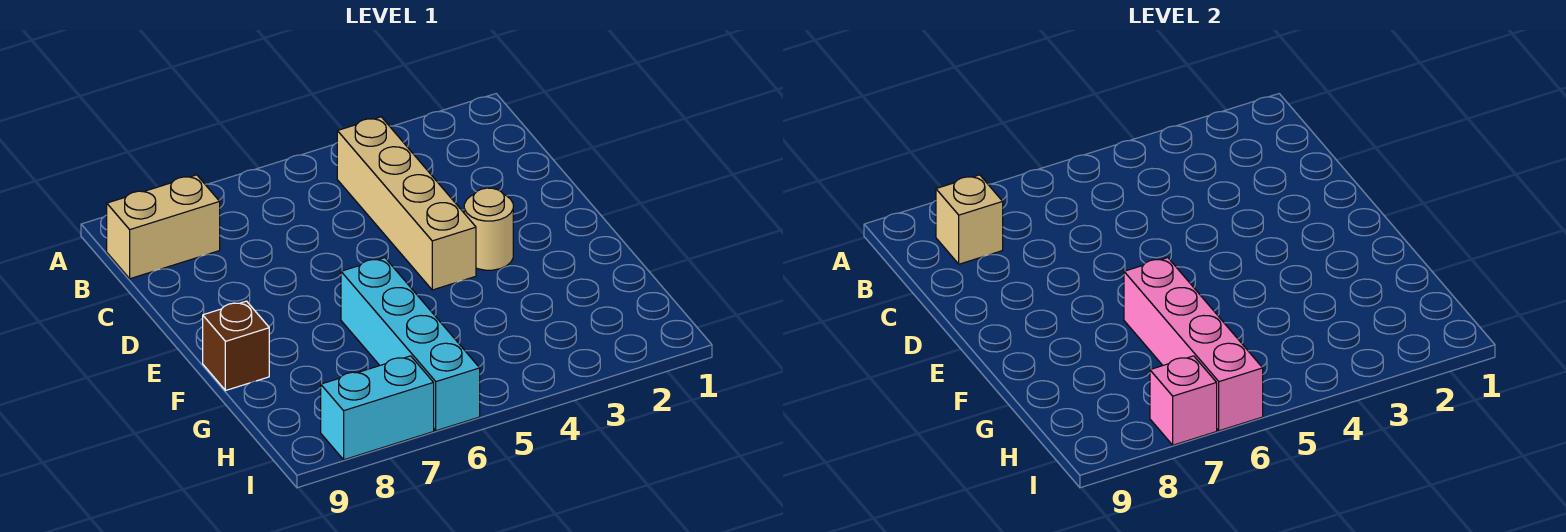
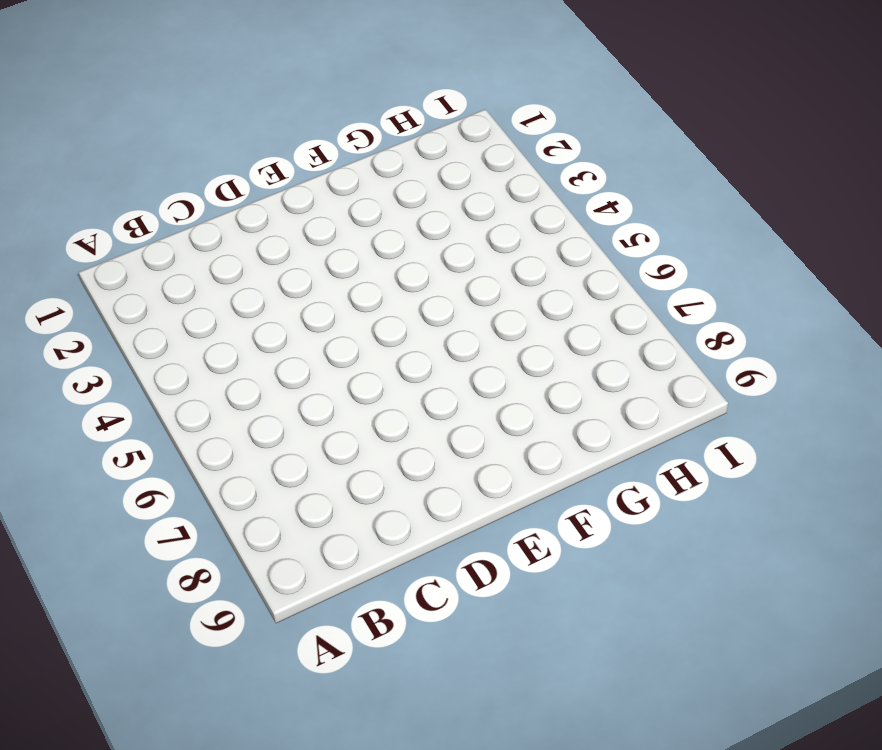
none -> tan 1x4 brick [337,117,476,290]
none -> tan 1x2 brick [107,175,220,279]

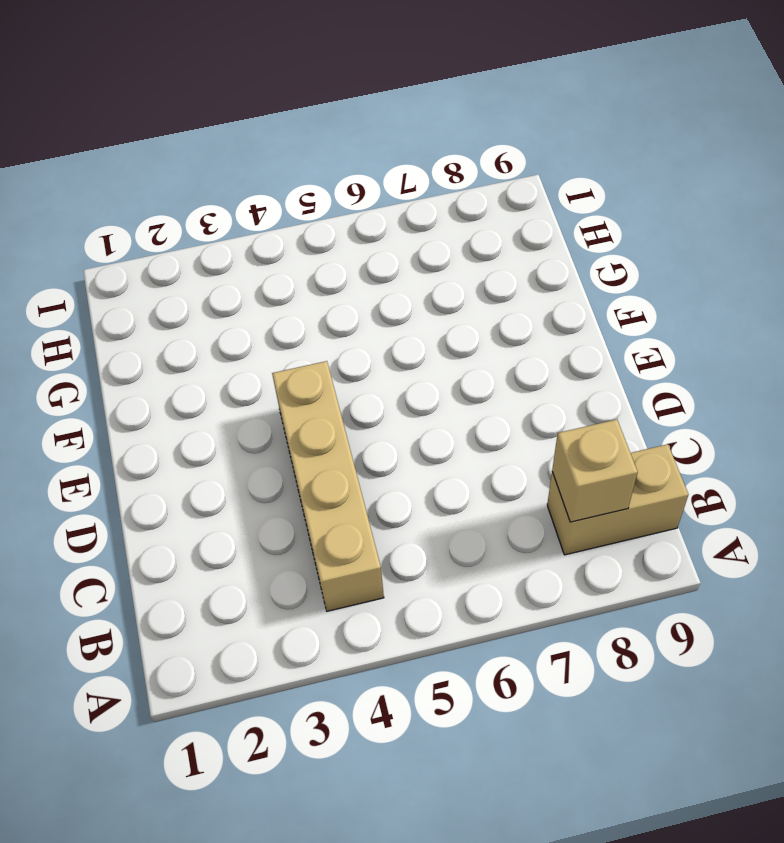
none -> tan 1x1 round brick [464,188,513,270]
none -> cyan 1x4 brick [341,258,480,431]

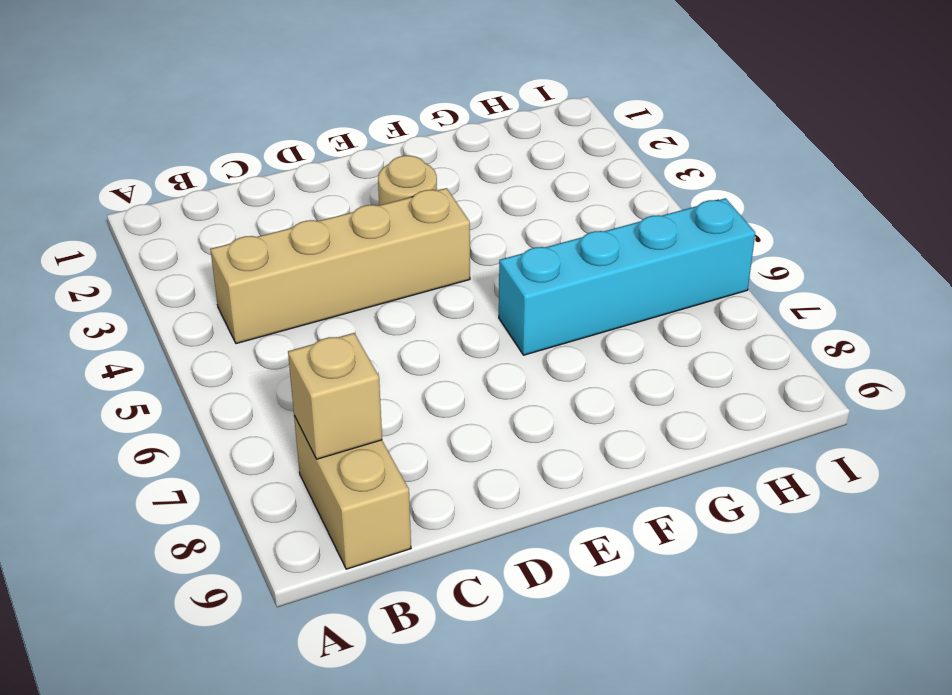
none -> brown 1x1 brick [203,301,269,391]
none -> cyan 1x2 brick [321,356,434,460]

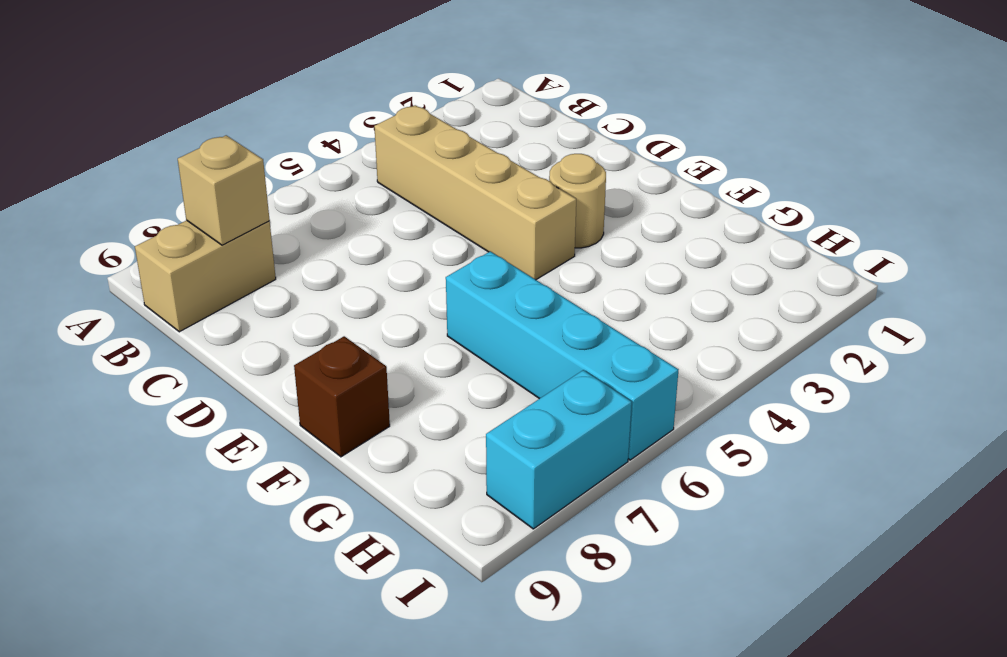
none -> pink 1x4 brick [1124,258,1263,431]
none -> pink 1x1 brick [1150,356,1217,445]

